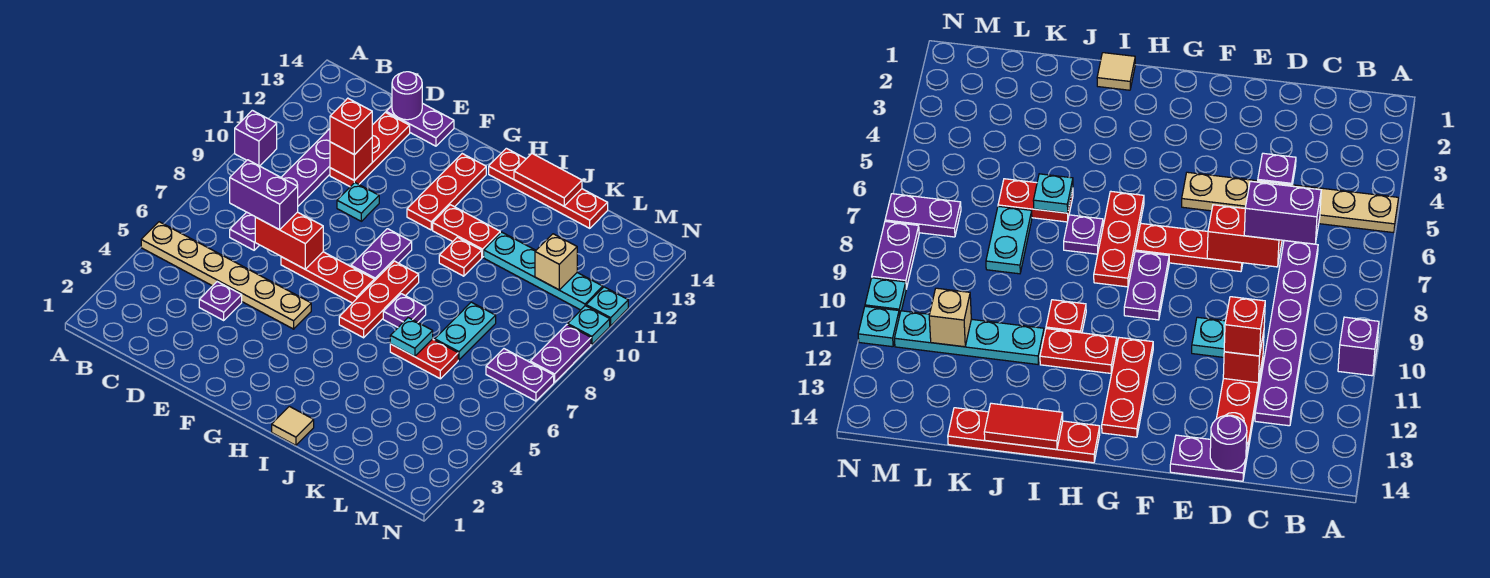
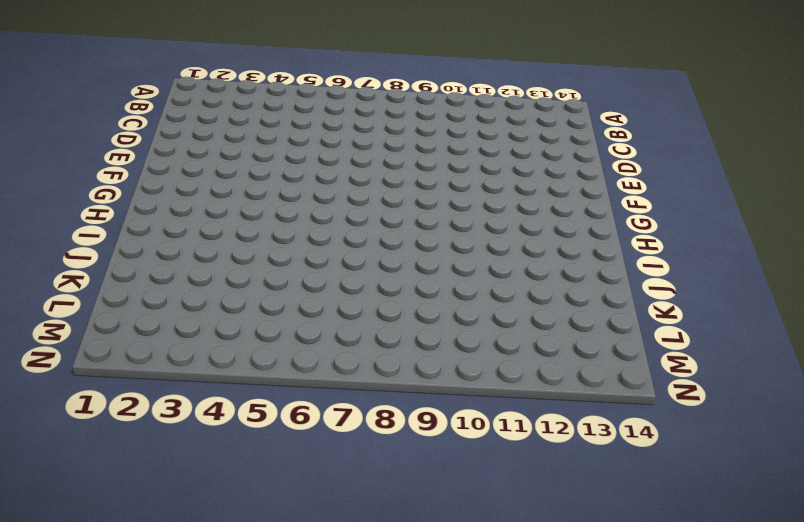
none -> tan 1x6 plate [141,222,311,329]
none -> purple 1x1 brick [235,110,277,166]
none -> purple 1x6 plate [230,129,330,250]
none -> purple 1x1 plate [199,282,242,320]

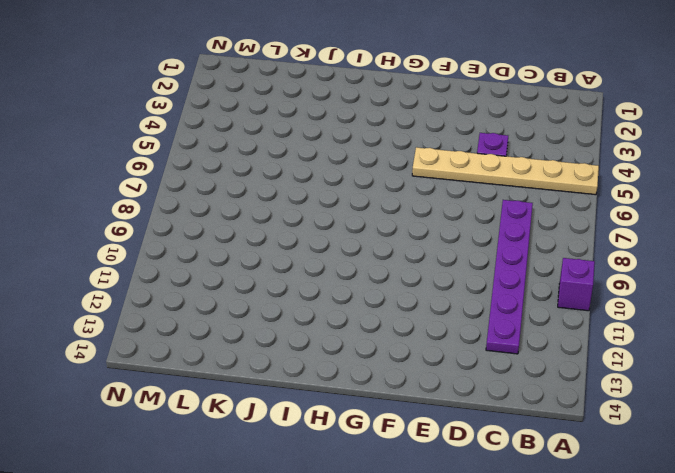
none -> red 1x3 plate [330,112,410,187]
none -> purple 1x2 plate [386,103,454,146]
none -> red 1x3 plate [281,252,374,303]
none -> cyan 1x1 plate [337,183,379,221]

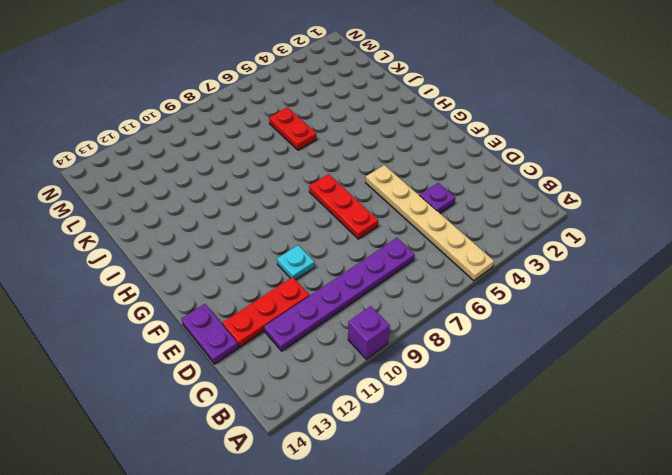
none -> purple 1x2 plate [351,229,412,281]
none -> red 1x3 plate [407,154,486,230]
none -> red 1x3 plate [339,261,419,338]
none -> red 1x2 plate [433,205,500,257]

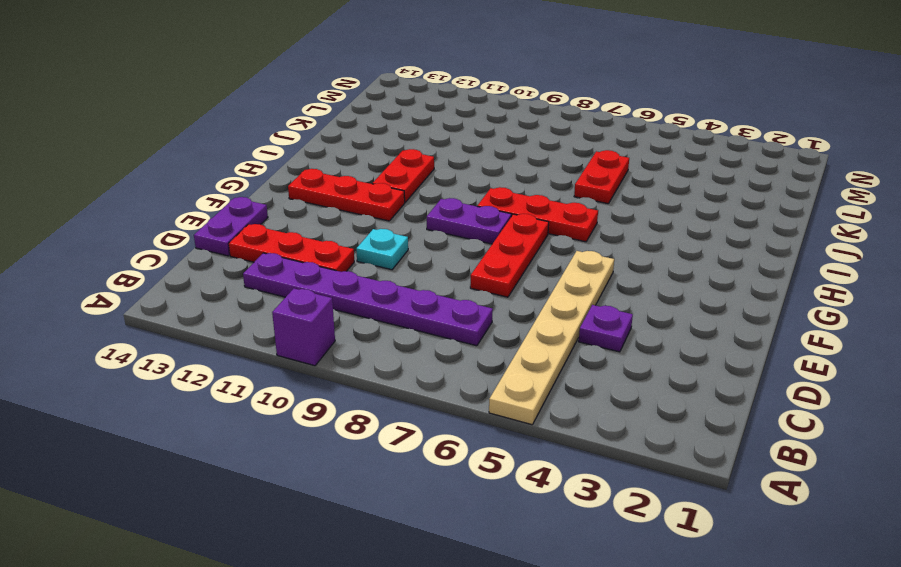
none -> red 1x4 plate [489,148,608,228]
none -> tan 1x1 tile [272,406,314,445]
none -> purple 1x1 plate [383,294,426,327]
none -> red 1x1 plate [439,237,482,276]

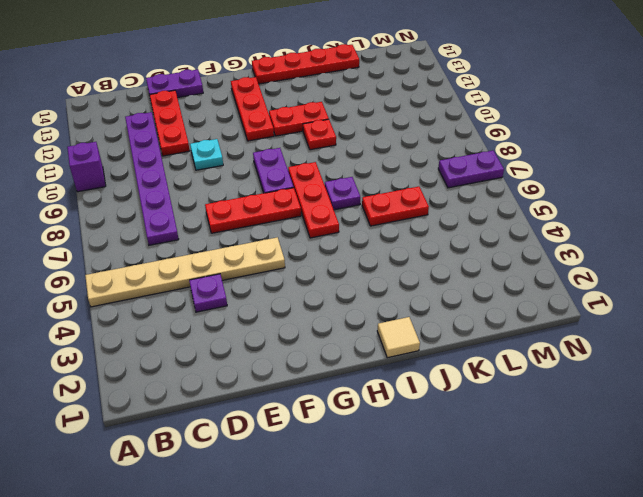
none -> cyan 1x4 plate [484,232,603,310]
none -> cyan 1x2 plate [435,302,496,360]
none -> purple 1x2 plate [530,325,591,382]
none -> cyan 1x1 plate [568,306,610,345]

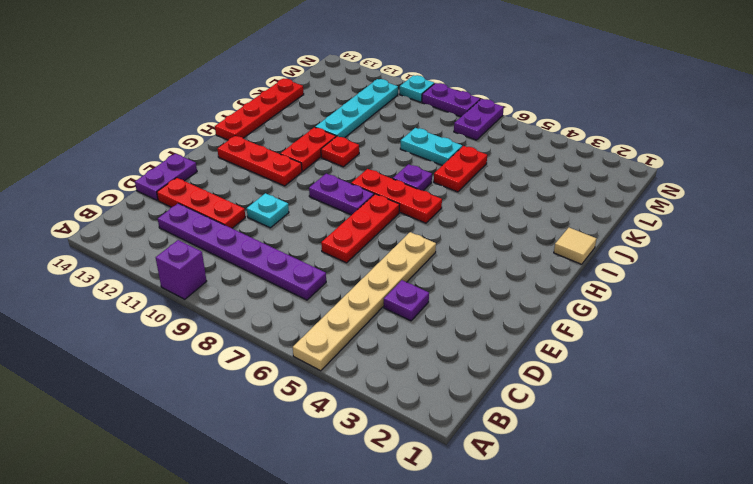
none -> cyan 1x1 plate [586,287,628,326]
none -> red 1x2 brick [255,212,323,269]
none -> red 1x1 brick [330,138,372,180]
none -> purple 1x1 round brick [392,72,422,120]

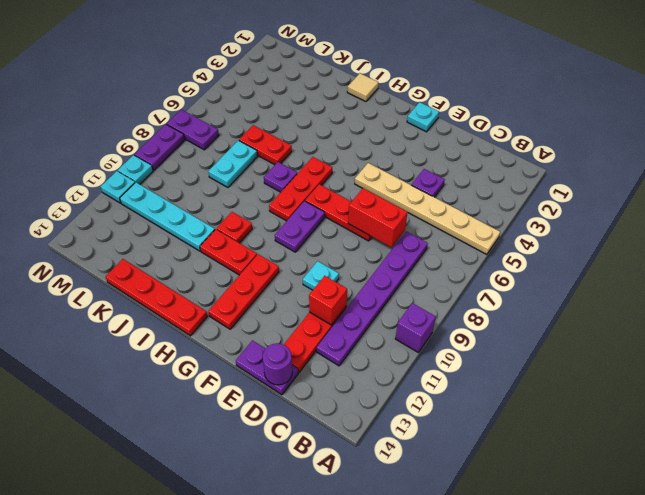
cyan 1x1 plate [407,102,439,132] -> cyan 1x1 plate moved to [390,318,433,357]
none -> red 1x2 tile [514,154,582,206]
none -> tan 1x1 brick [535,234,577,290]
none -> purple 1x2 brick [230,160,298,230]
none -> red 1x1 brick [330,98,372,155]

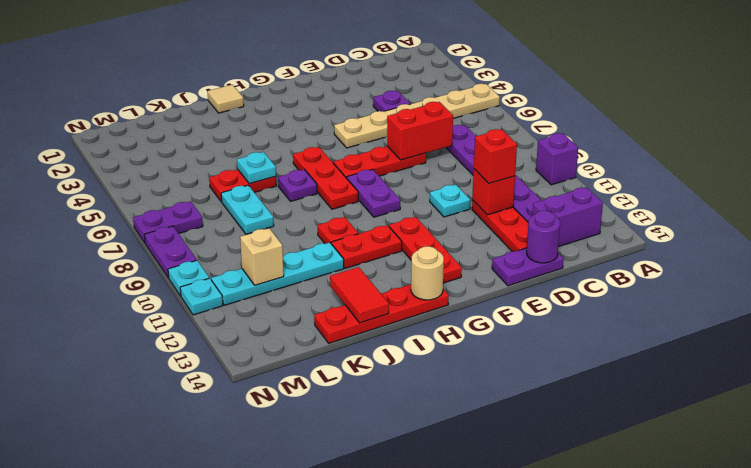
purple 1x2 brick [532,187,603,247] -> purple 1x2 brick moved to [230,160,298,230]
tan 1x1 round brick [411,246,444,300] -> none
red 1x2 tile [330,267,389,323] -> red 1x2 tile turned to [514,154,582,206]

